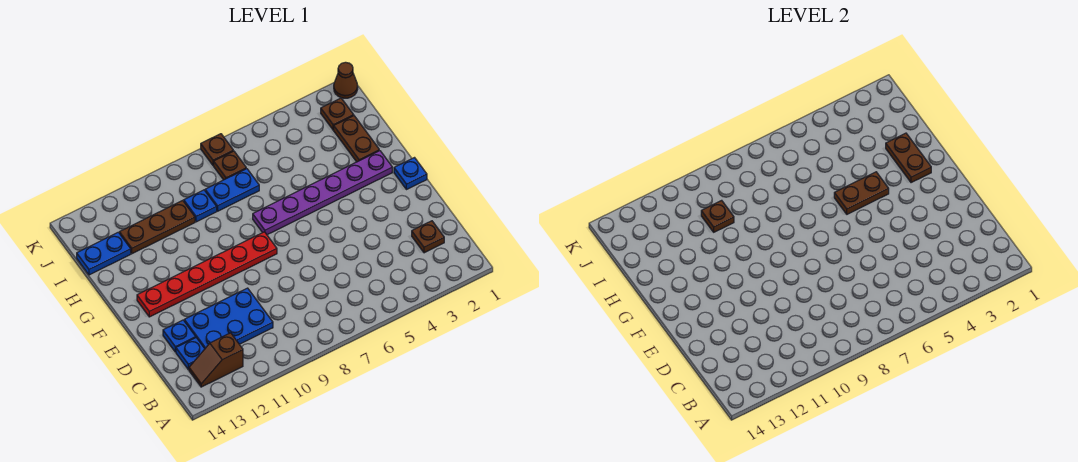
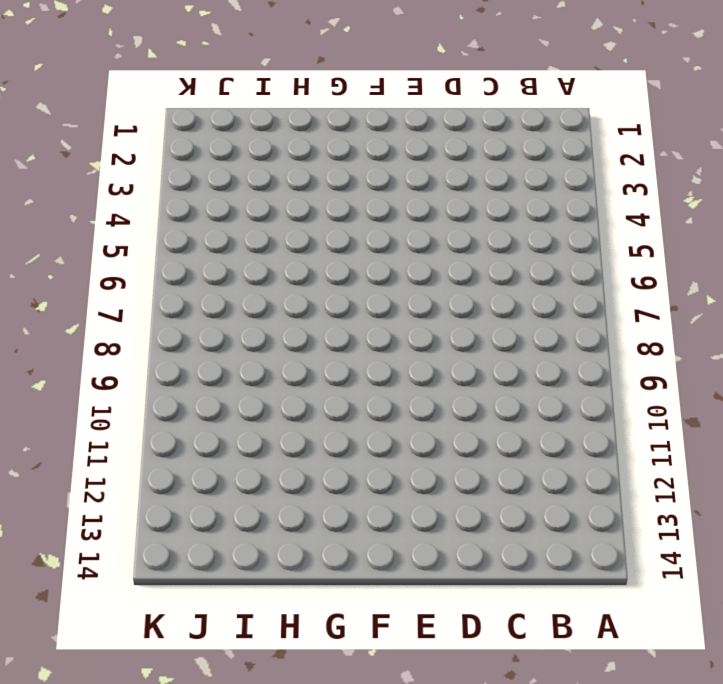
none -> brown 1x2 slope [189,333,243,387]
none -> brown 1x1 plate [412,221,444,253]
none -> blue 2x3 plate [184,288,273,348]

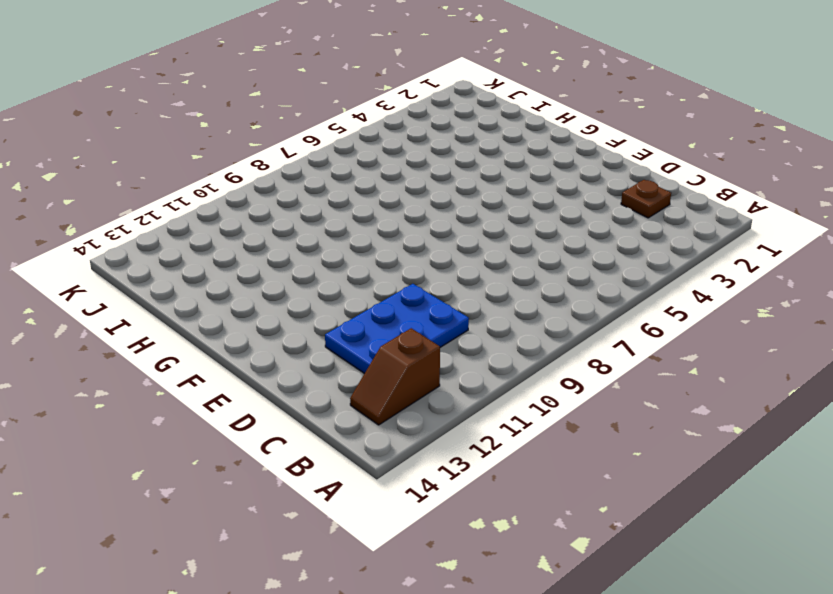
none -> blue 1x1 plate [176,338,205,369]
none -> blue 1x1 plate [163,320,196,352]
none -> blue 1x1 plate [394,158,427,190]

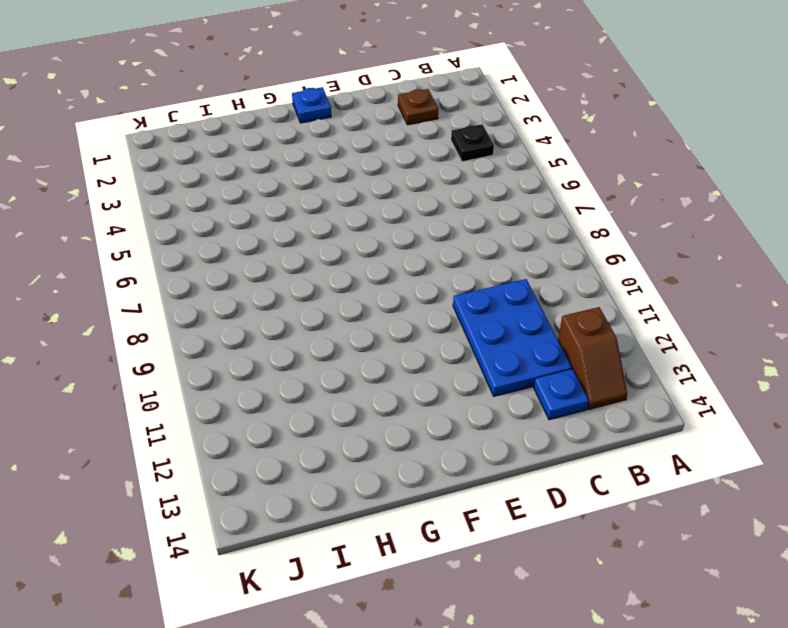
black 1x1 plate [451,124,494,162] -> none
none -> blue 1x1 plate [163,320,196,352]
none -> red 1x6 plate [137,232,277,317]
none -> purple 1x6 plate [253,151,392,235]

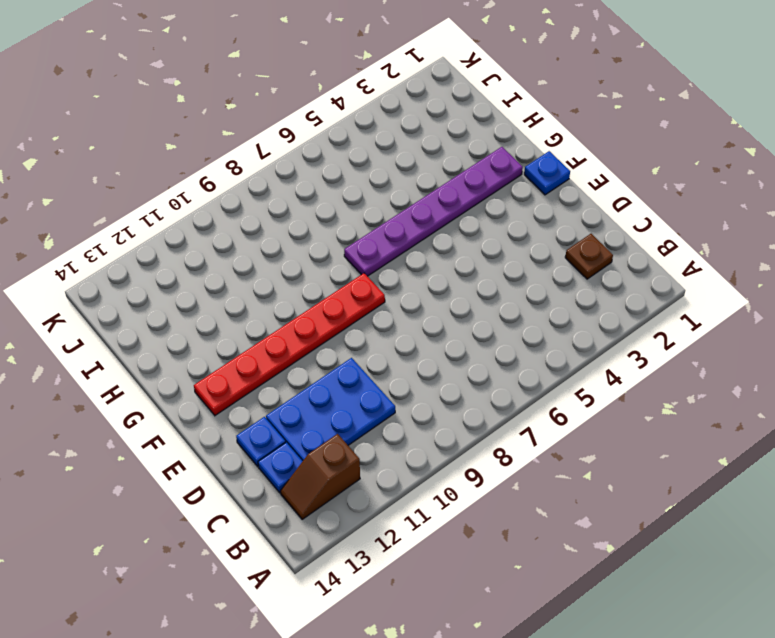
none -> brown 1x2 plate [334,116,379,162]
none -> blue 1x2 plate [205,169,259,211]
none -> blue 1x1 plate [184,190,217,222]

